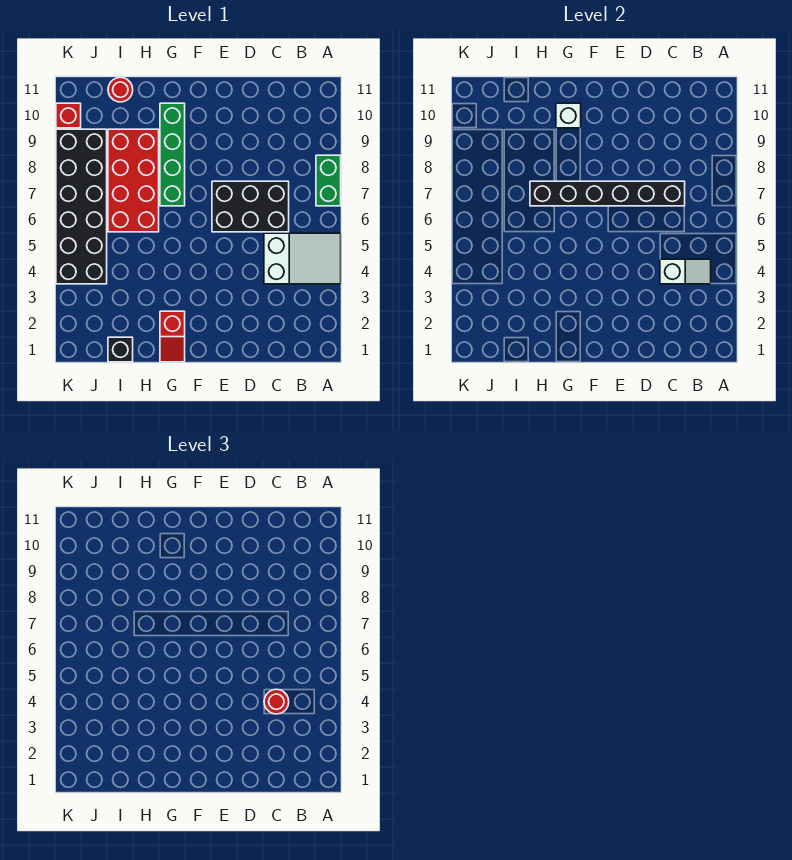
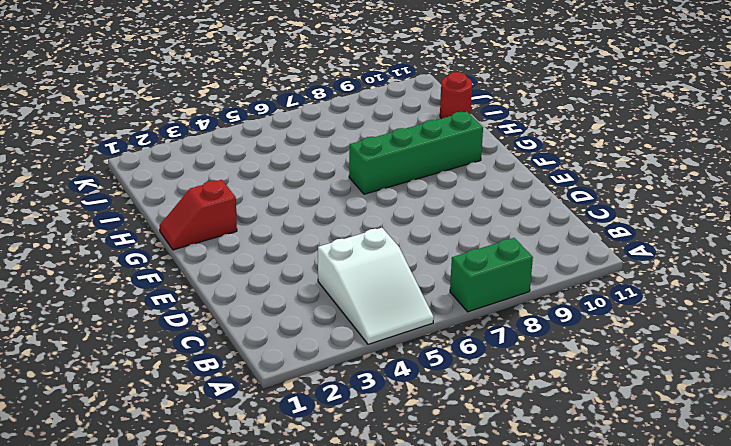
none -> black 2x3 brick [212,181,289,232]
none -> red 2x4 brick [108,129,159,232]
none -> black 1x1 brick [108,337,133,362]

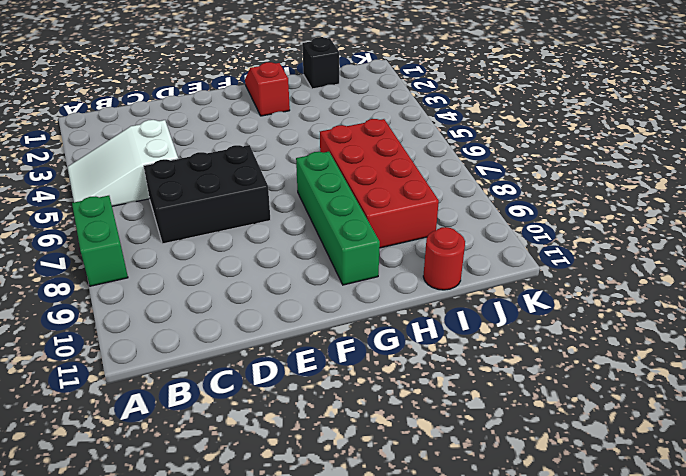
none -> black 2x6 brick [56,129,107,284]
none -> red 1x1 brick [56,103,81,128]
none -> white 1x2 slope [660,259,711,284]

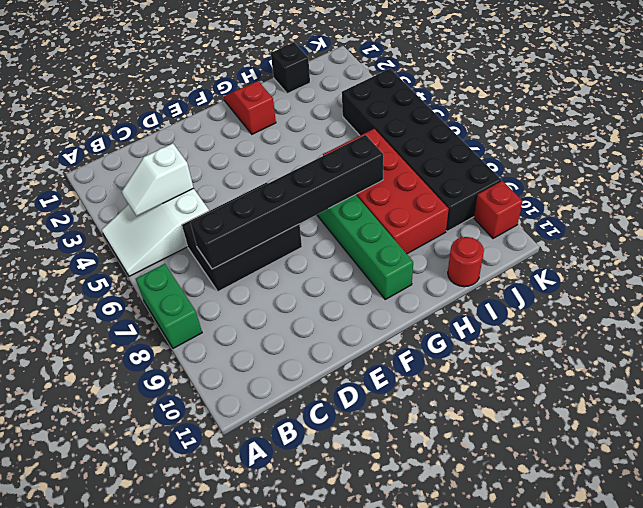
none -> white 1x1 brick [556,103,581,128]
none -> red 1x1 round brick [264,689,289,714]

